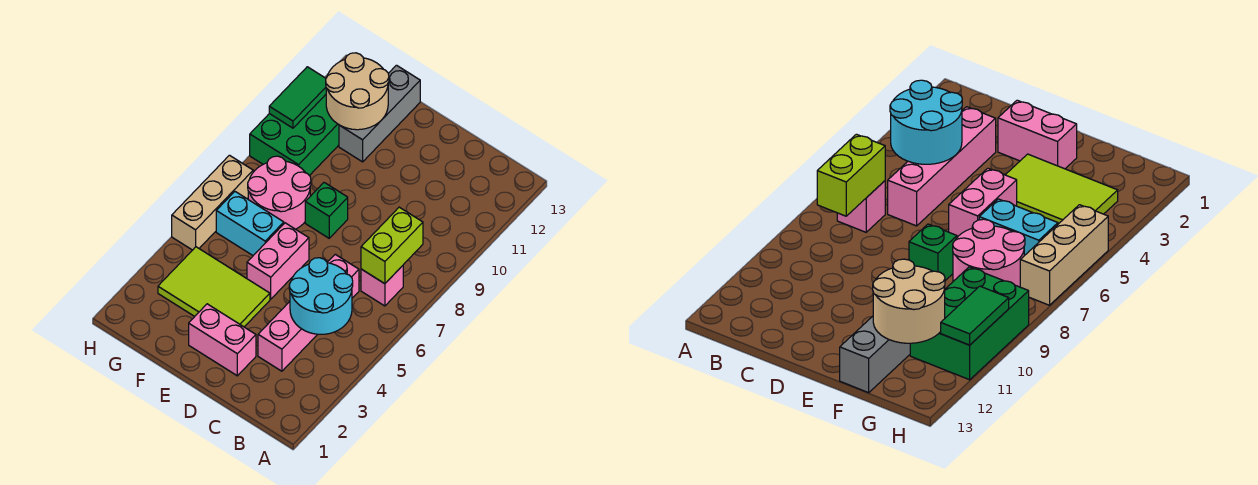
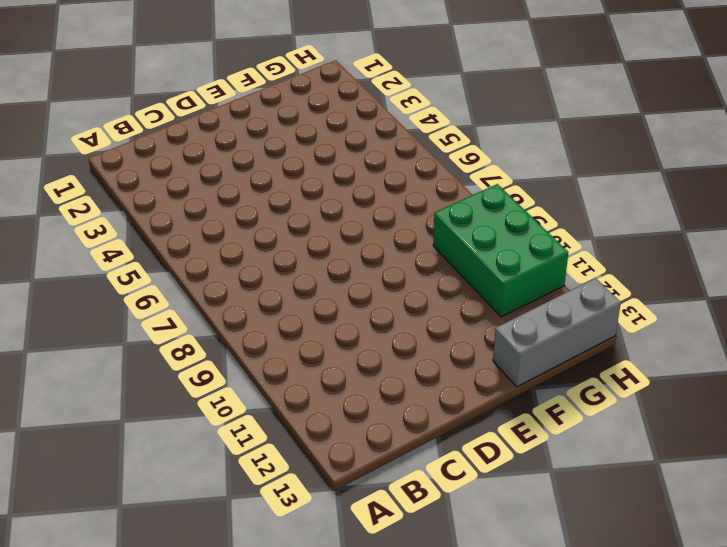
grey 1x3 brick [493,278,621,387] -> grey 1x3 brick turned to [339,65,420,162]
none -> pink 1x1 brick [361,266,403,306]
none -> pink 1x4 brick [258,254,359,371]
none -> pink 1x2 brick [189,304,256,376]

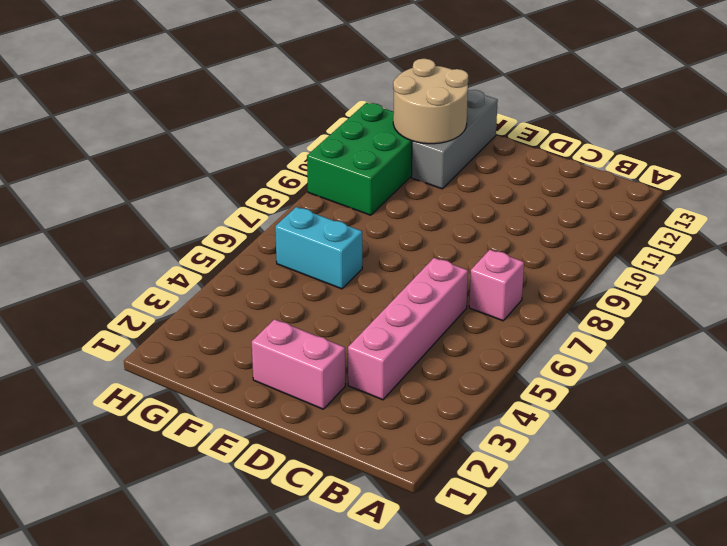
none -> lime 2x3 tile [158,247,270,327]
none -> pink 1x2 brick [247,223,309,299]
none -> green 1x1 brick [305,183,348,238]

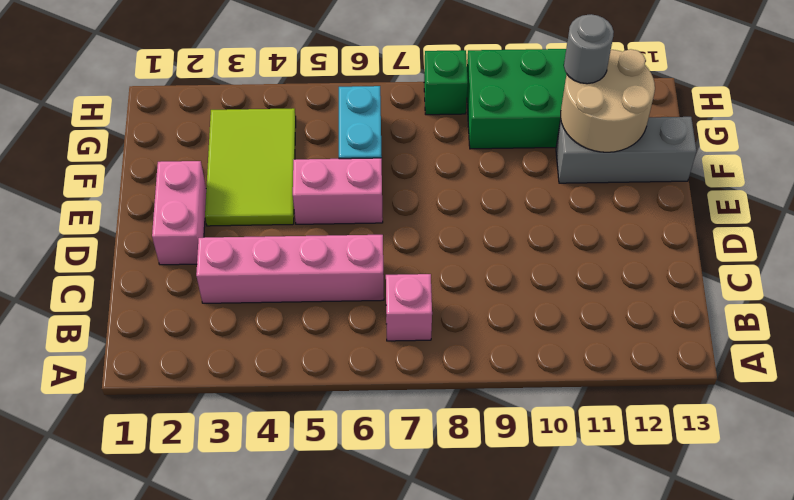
grey 1x1 round brick [564,14,614,84] -> none
green 1x1 brick [424,50,468,115] -> green 1x1 brick moved to [305,183,348,238]
none -> pink 2x2 round brick [248,156,311,229]
none -> tan 1x3 brick [172,155,253,250]
none -> cyan 2x2 round brick [289,258,353,334]

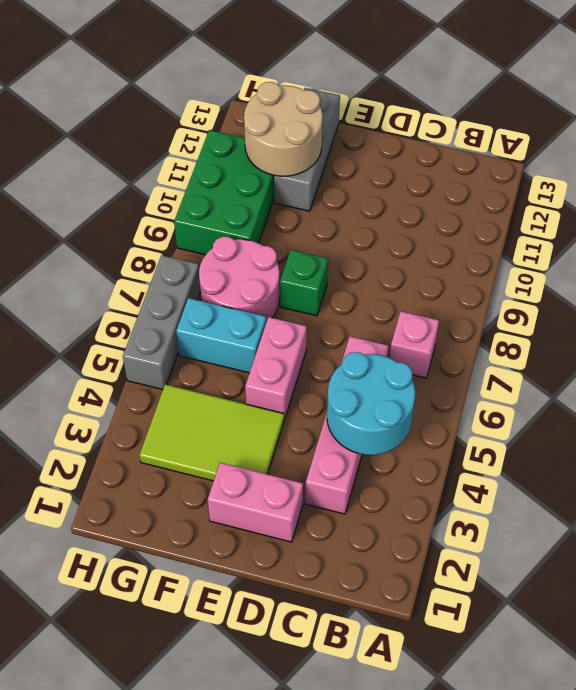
grey 1x3 brick [123,255,200,389] -> tan 1x3 brick [172,155,253,250]
none -> lime 1x2 brick [361,207,423,284]
none -> green 1x2 tile [269,67,326,128]

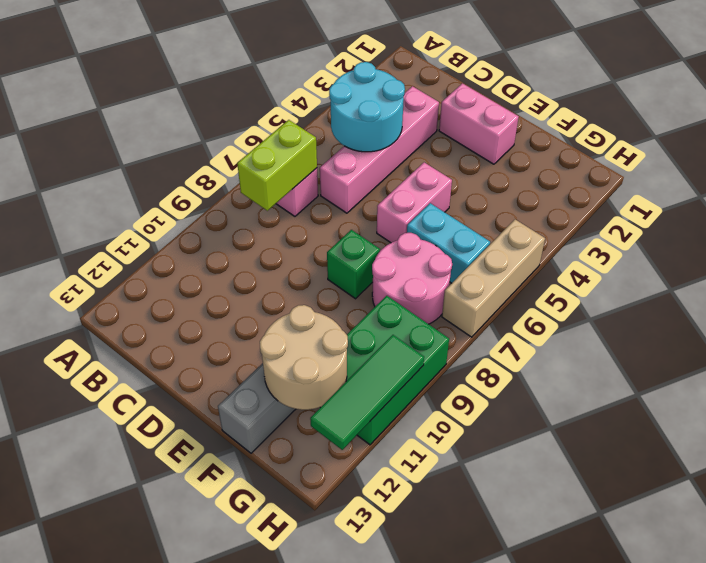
green 1x3 tile [310,335,424,450] -> green 1x2 tile [269,67,326,128]
none -> lime 2x3 tile [158,247,270,327]

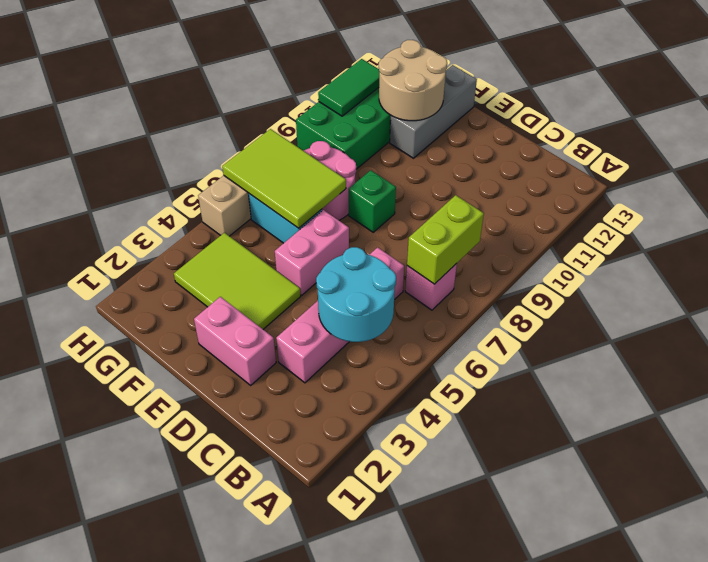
lime 2x3 tile [222,129,346,228] -> none

